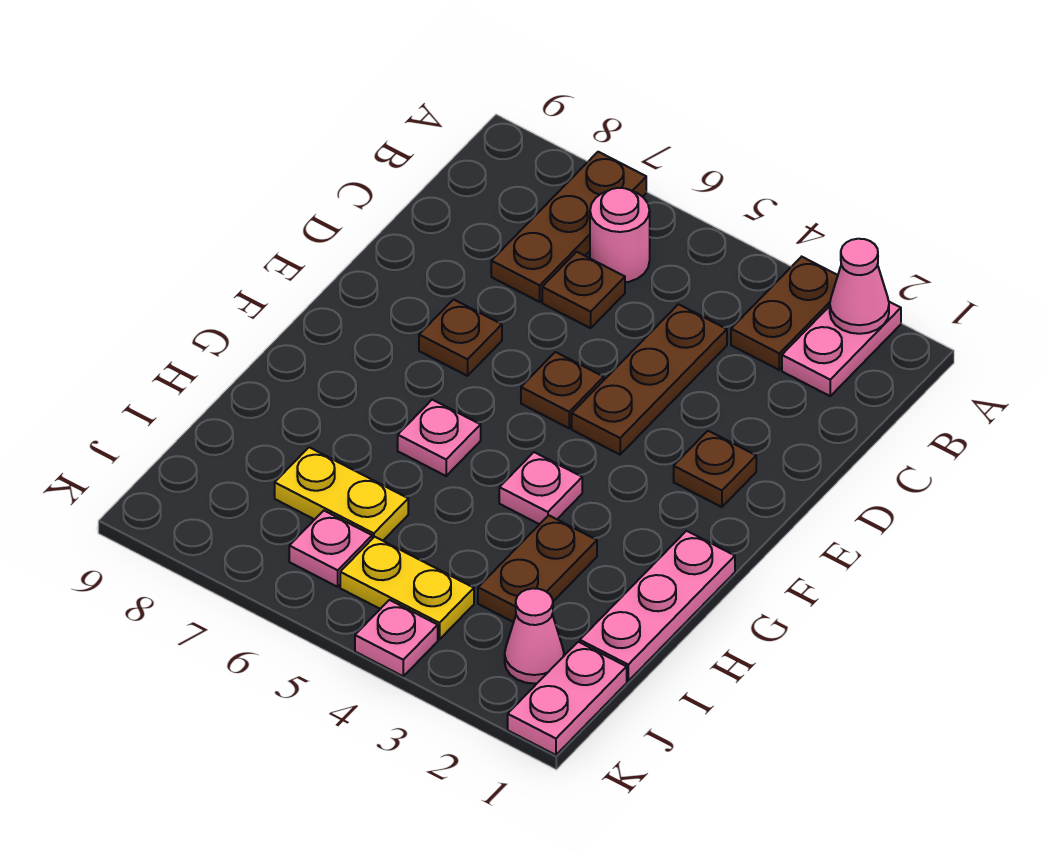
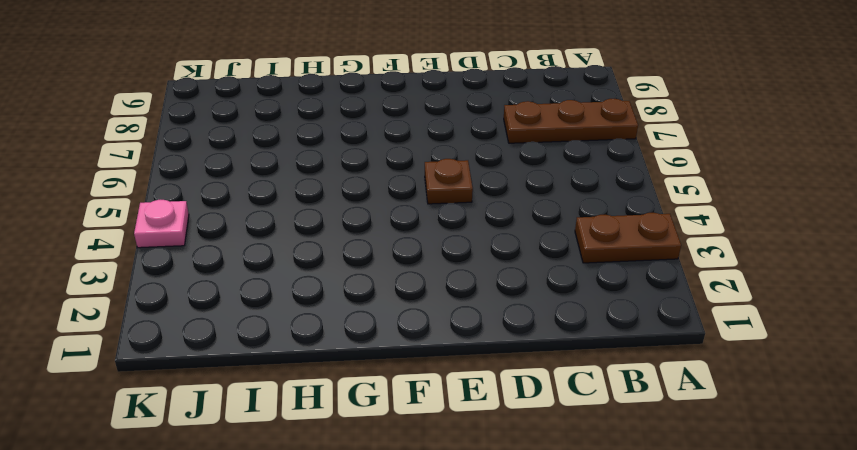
none -> pink 1x2 plate [782,302,901,396]
none -> pink 1x1 round brick [590,188,650,282]
none -> brown 1x3 plate [572,304,727,454]

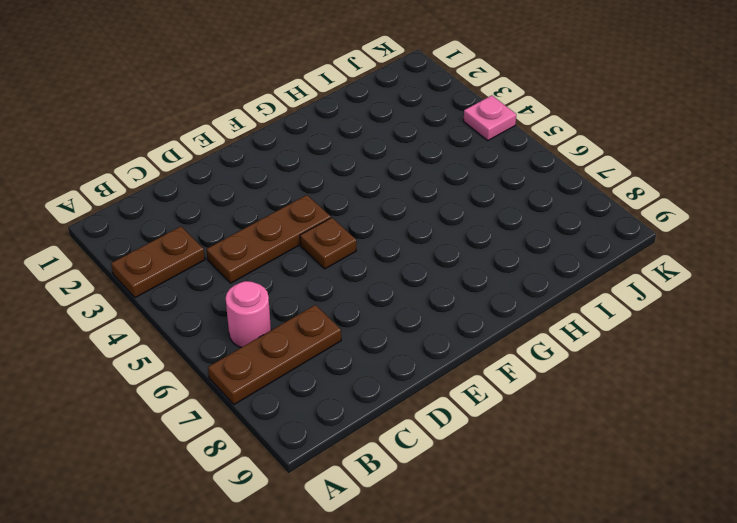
none -> pink 1x2 plate [782,302,901,396]
none -> brown 1x1 plate [542,252,625,328]
none -> brown 1x1 plate [674,431,756,507]

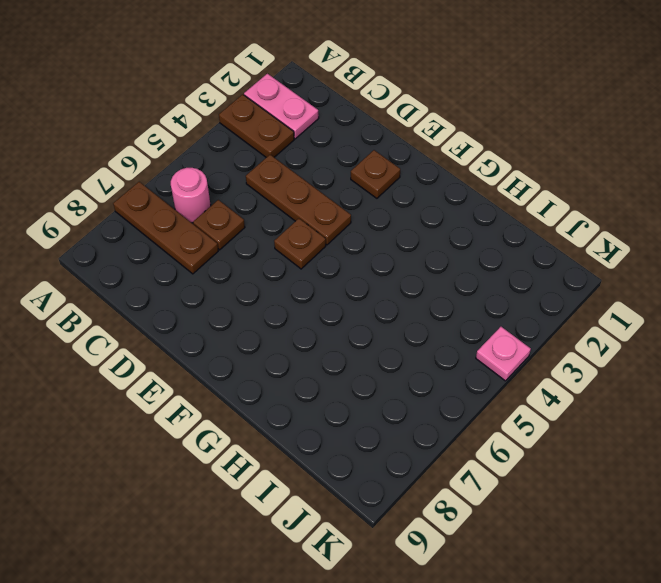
none -> brown 1x1 plate [419,299,502,376]
none -> pink 1x3 plate [580,531,735,681]
none -> pink 1x1 plate [499,452,582,524]

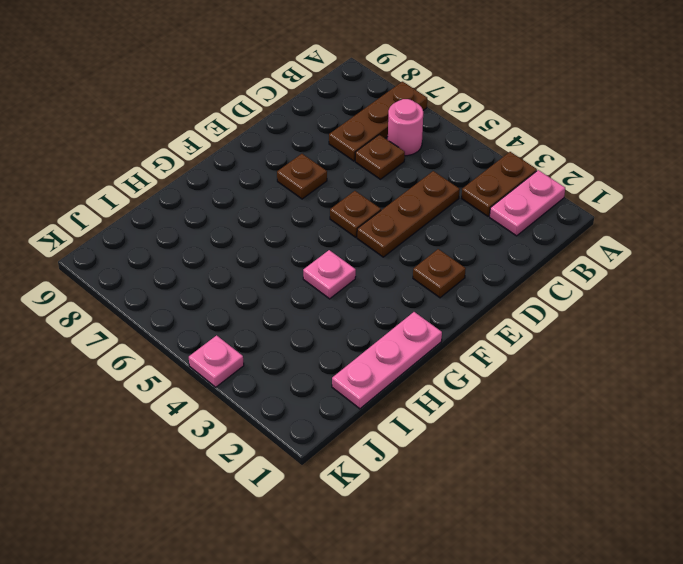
none -> pink 1x1 plate [398,400,481,476]
none -> brown 1x2 plate [478,515,597,622]
none -> yellow 1x2 plate [275,447,408,541]

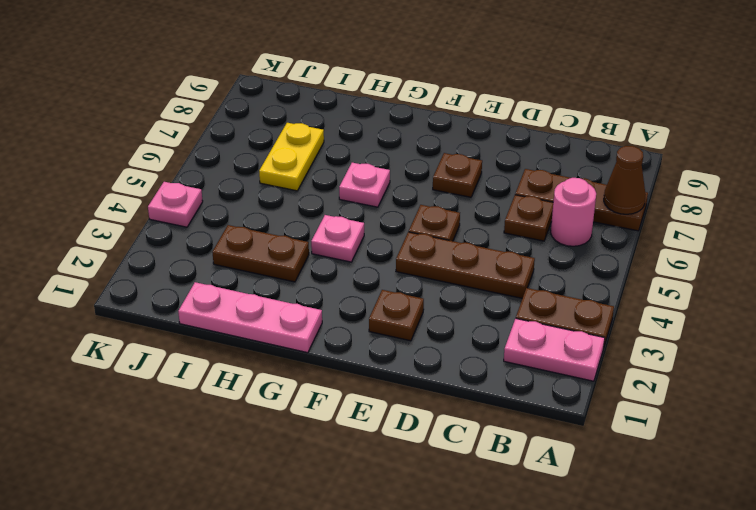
brown 1x1 cone [604,146,646,214] -> none
none -> pink 1x2 plate [508,642,627,755]
none -> pink 1x1 cone [505,588,564,684]
none -> yellow 1x2 plate [340,537,474,639]

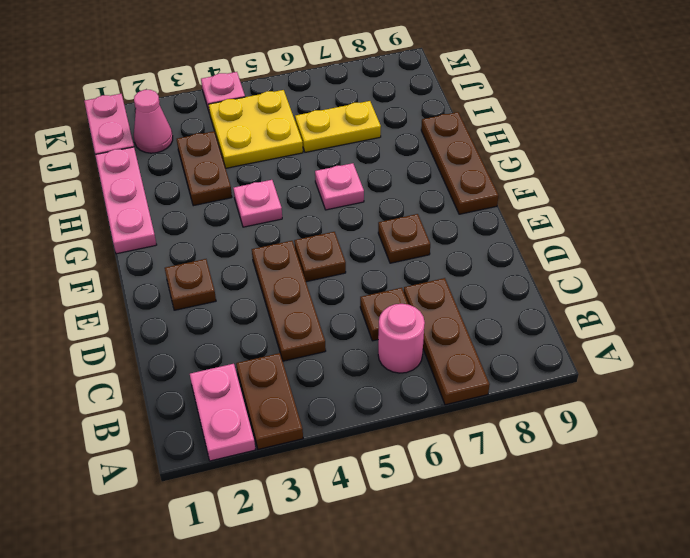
brown 1x3 plate [421,112,498,214] -> none
yellow 2x2 plate [208,90,303,168] -> yellow 1x2 plate [340,537,474,639]
none -> pink 1x1 plate [289,511,372,587]
none -> pink 1x1 cone [830,239,889,334]

